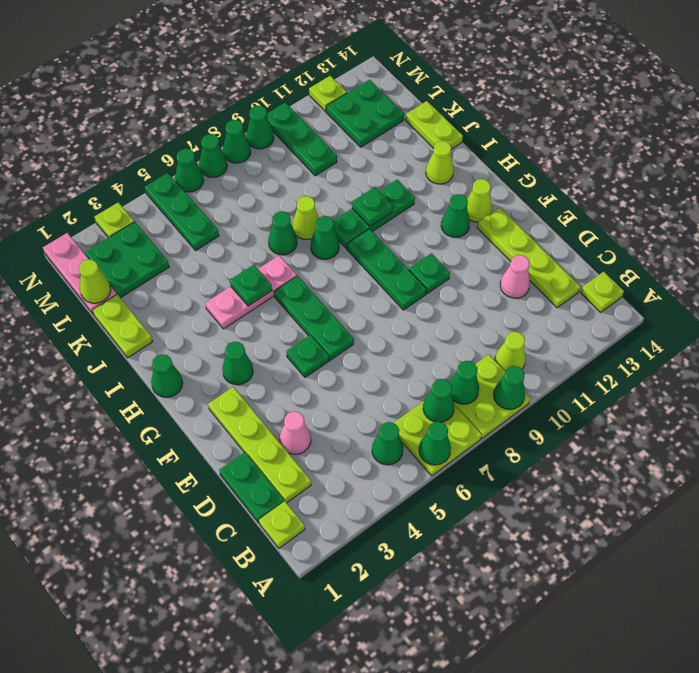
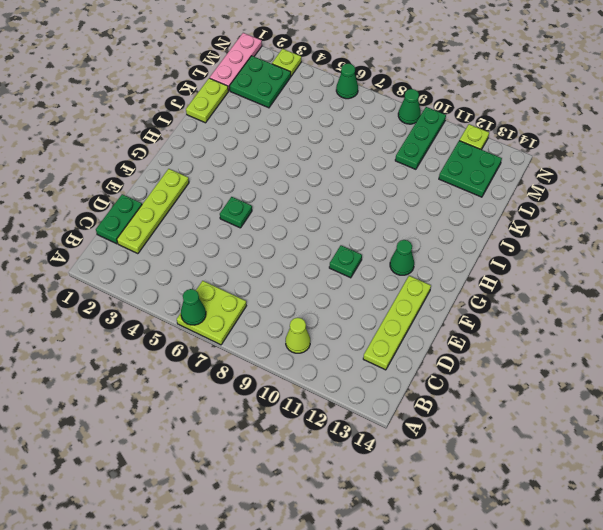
none -> lime 2x2 plate [454,354,530,439]
none -> lime 1x1 plate [259,501,305,548]
none -> green 1x1 cone [372,422,403,465]
none -> lime 1x1 plate [581,272,624,313]

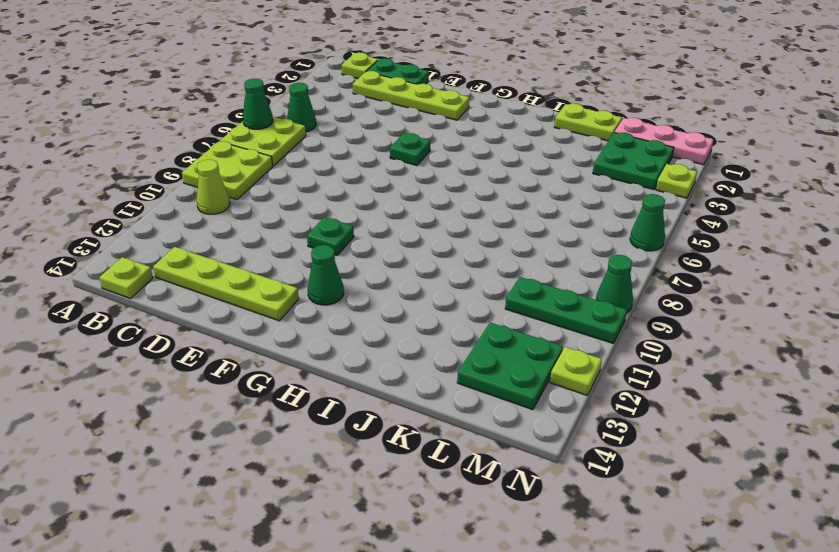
none -> pink 1x1 cone [280,411,311,454]
none -> pink 1x1 cone [500,255,530,298]
none -> green 1x3 plate [274,276,354,360]
none -> green 1x3 plate [347,229,427,310]

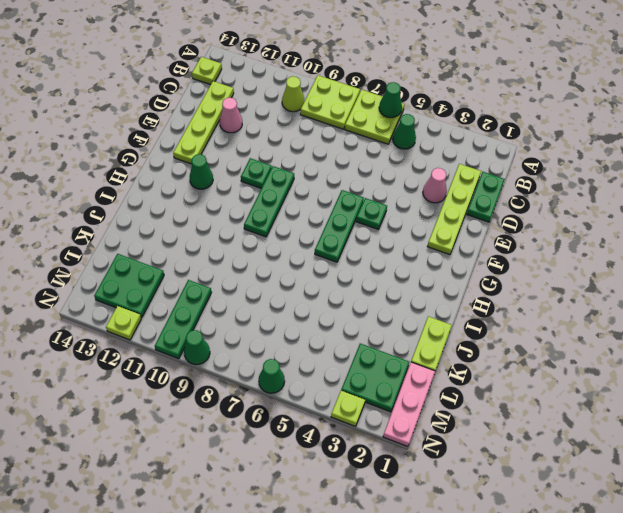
none -> lime 1x1 plate [259,501,305,548]
none -> green 1x1 cone [222,342,253,385]
none -> lime 1x1 cone [467,179,492,222]
none -> green 1x1 cone [151,354,183,397]

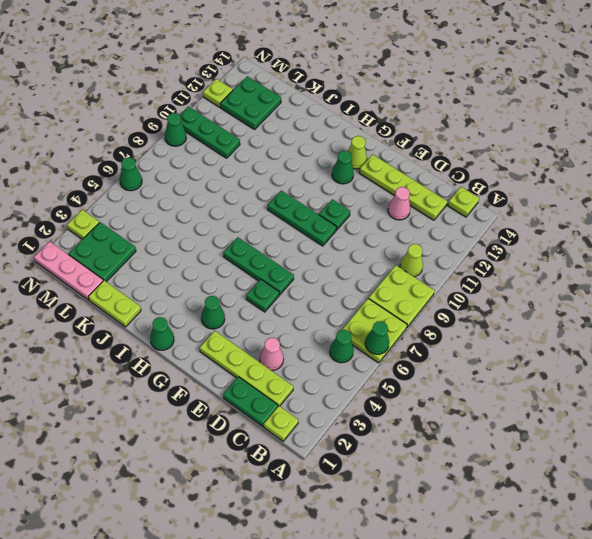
none -> pink 1x3 plate [205,256,297,329]
none -> green 1x1 cone [311,216,339,259]
none -> green 1x3 plate [333,180,415,249]
none -> lime 1x1 cone [426,141,454,184]

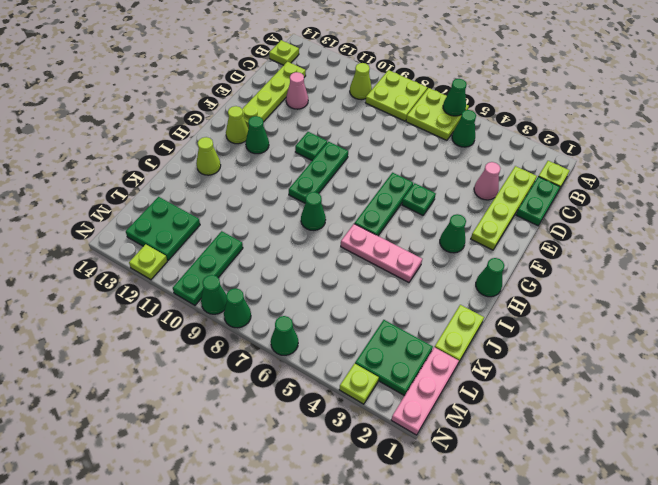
none -> green 1x3 plate [333,180,415,249]
none -> green 1x1 cone [268,212,297,255]
none -> lime 1x1 cone [292,196,319,239]
none -> lime 1x2 plate [406,101,463,149]

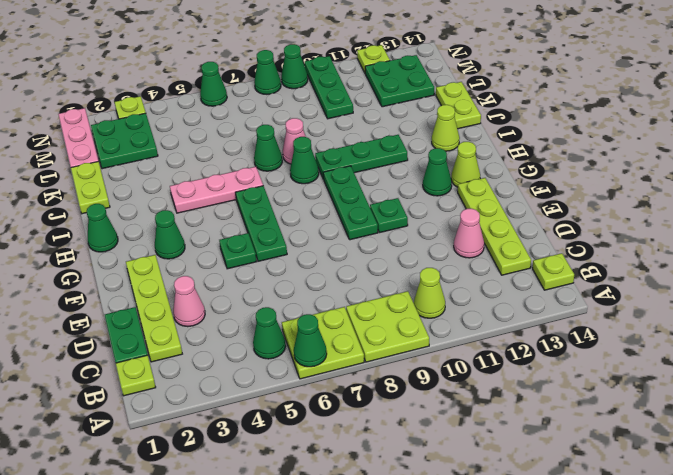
pink 1x1 cone [283,118,306,164] -> lime 1x1 cone [292,196,319,239]
none -> green 1x3 plate [145,173,219,250]
none -> green 1x1 cone [199,134,227,177]
none -> green 1x1 cone [494,366,525,409]
none -> green 1x1 cone [423,379,455,422]

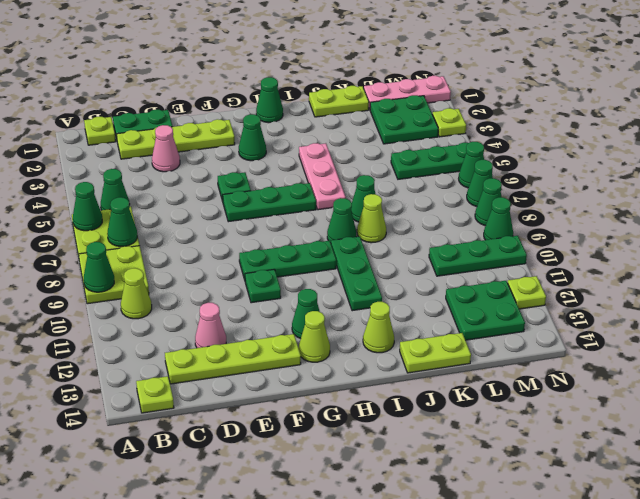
none -> green 1x1 cone [450,361,479,404]
none -> green 1x1 plate [230,265,272,306]
none -> green 1x1 plate [352,187,392,226]
none -> lime 1x1 cone [79,259,111,303]

